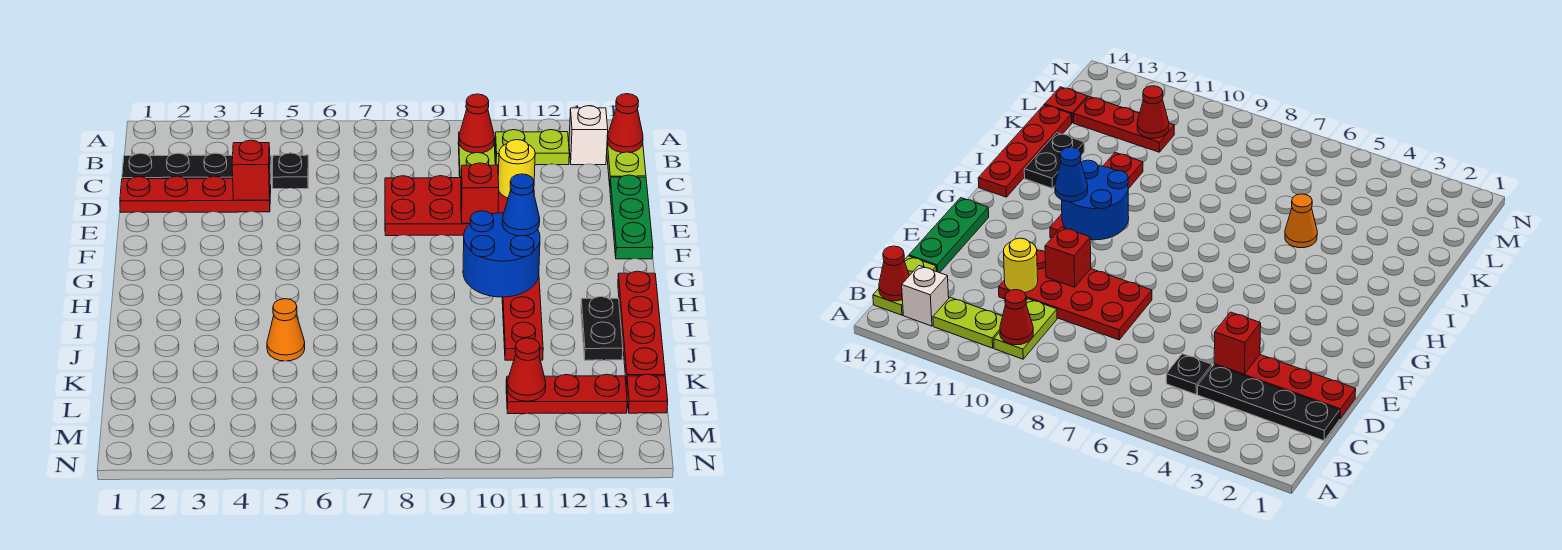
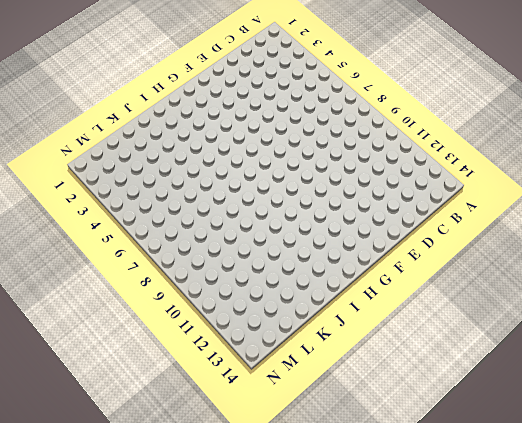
none -> lime 1x2 plate [458,132,495,178]
none -> lime 1x2 plate [495,130,569,165]
none -> white 1x1 brick [569,106,608,165]

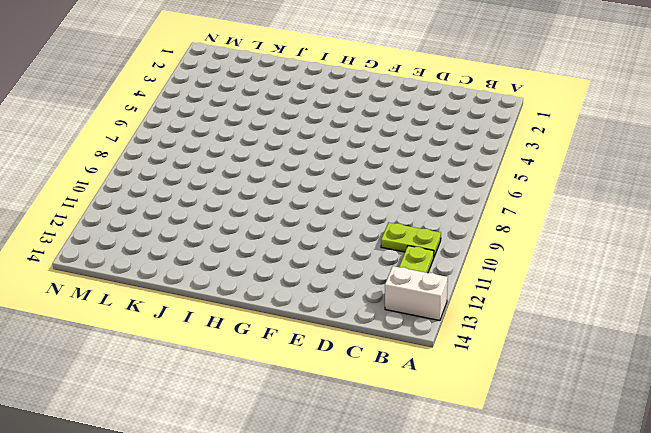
white 1x2 brick [385,266,448,321] -> white 1x1 brick [569,106,608,165]
none -> lime 1x2 plate [607,134,646,185]
none -> black 1x4 plate [122,153,271,184]
none -> black 1x1 plate [272,153,309,189]

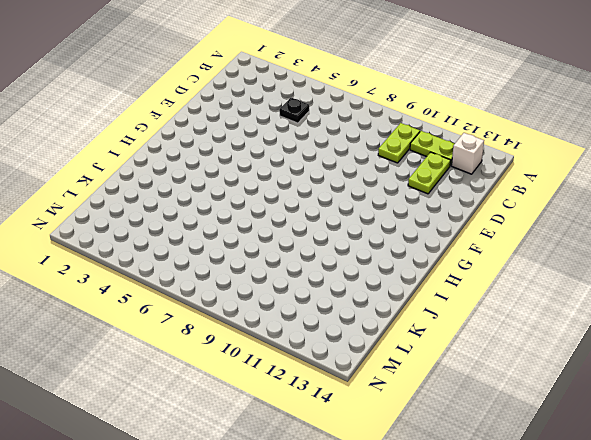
lime 1x2 plate [408,152,451,194] -> lime 1x2 plate moved to [607,134,646,185]
none -> black 1x4 plate [122,153,271,184]
none -> red 1x4 plate [120,176,271,212]
none -> red 2x4 plate [385,176,534,236]

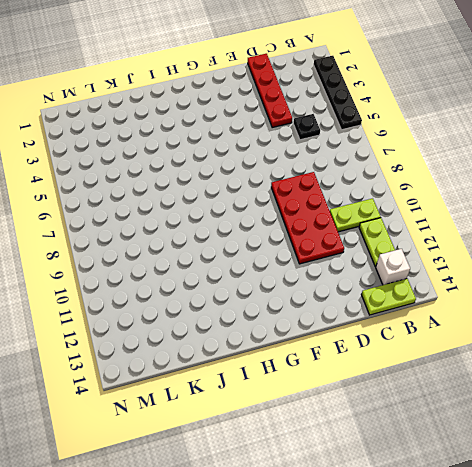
black 1x4 plate [314,56,362,130] -> black 1x4 plate moved to [122,153,271,184]
none -> green 1x3 plate [610,175,653,259]
none -> red 1x4 plate [502,277,543,360]
none -> red 1x4 plate [618,271,665,386]

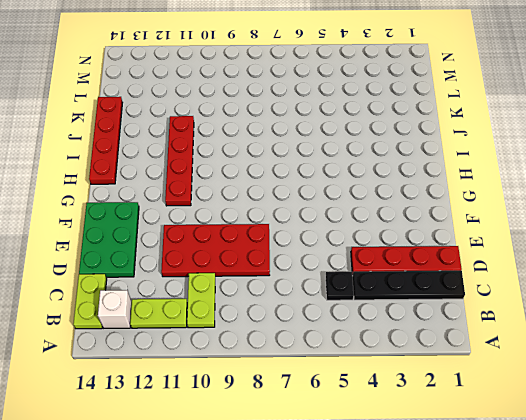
green 2x3 plate [79,202,139,277] -> green 1x3 plate [610,175,653,259]
none -> black 1x2 plate [581,297,623,360]
none -> orange 1x1 cone [267,299,305,361]
none -> red 1x3 plate [506,374,627,414]

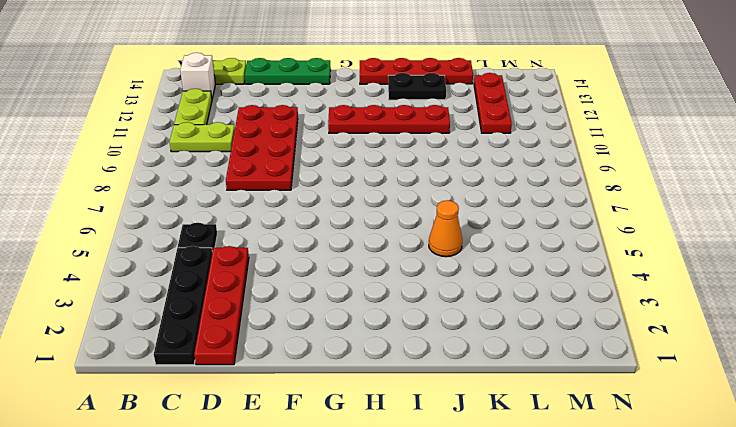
none -> red 1x1 plate [626,374,668,413]
none -> red 1x1 cone [459,94,494,153]
none -> red 1x1 cone [607,94,643,153]

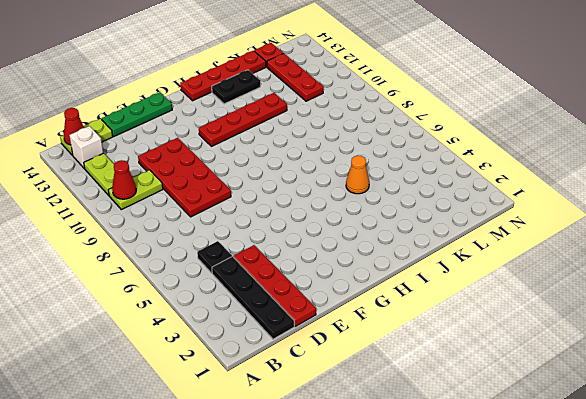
none -> red 1x1 brick [232,140,270,200]
none -> yellow 1x1 round brick [498,140,535,198]
none -> red 1x1 brick [461,163,499,223]

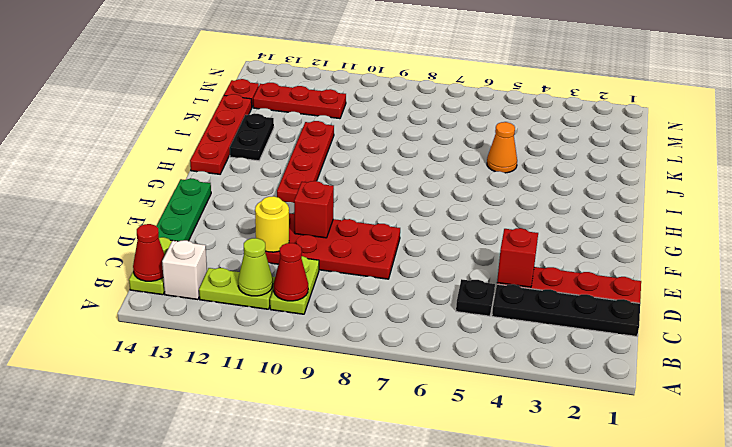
lime 1x1 cone [238,238,273,296] -> none
none -> blue 2x2 round brick [463,211,540,297]
none -> red 1x1 cone [507,338,546,401]
none -> blue 1x1 cone [502,174,540,236]

